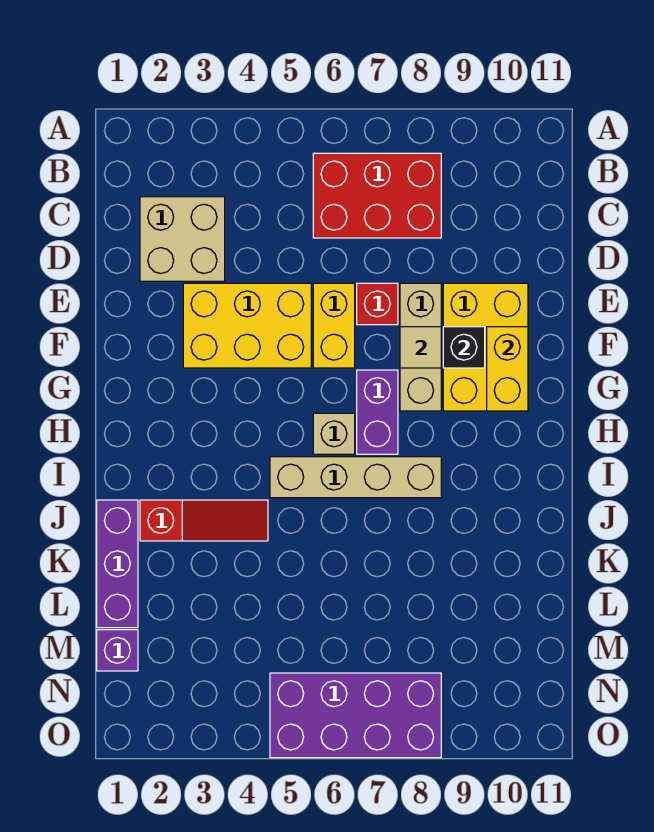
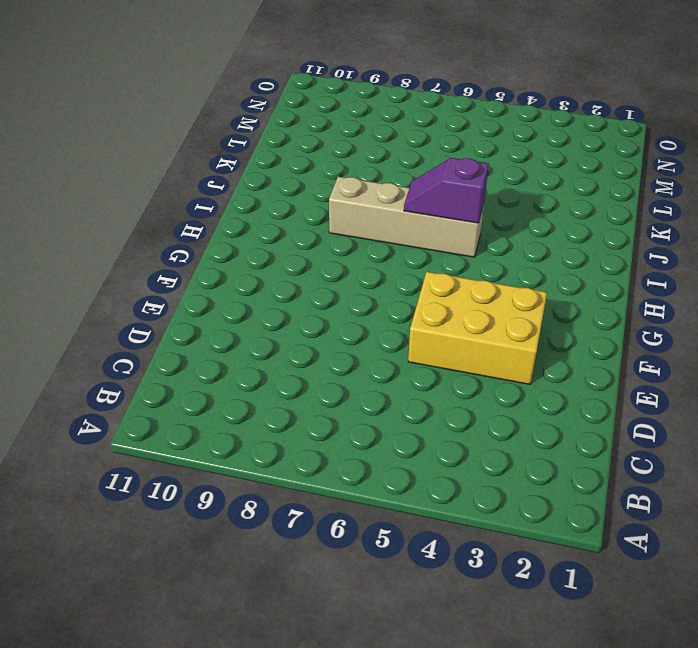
purple 1x2 slope [404,158,489,223] -> none
none -> red 2x3 brick [313,153,441,238]
none -> tan 2x2 brick [140,197,225,281]
none -> yellow 1x2 brick [313,283,355,368]

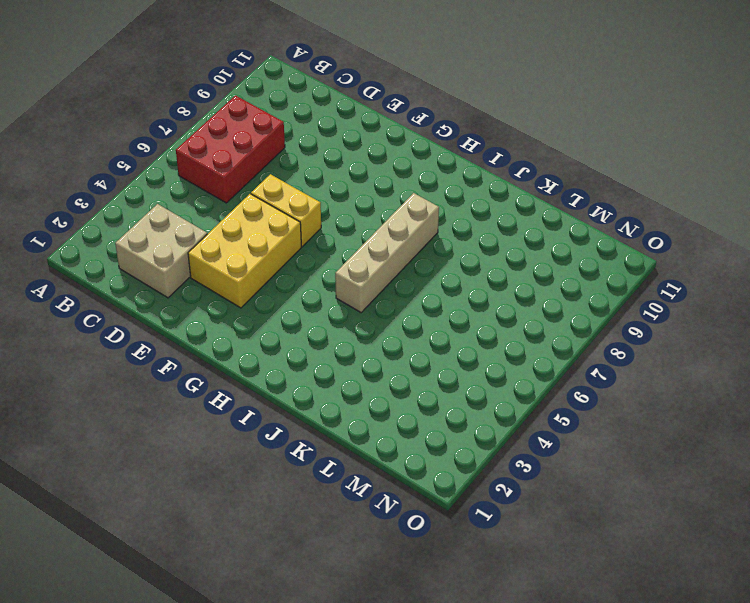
none -> red 1x1 brick [357,283,398,325]
none -> tan 1x3 brick [400,283,441,411]
none -> yellow 2x3 brick [443,283,528,411]

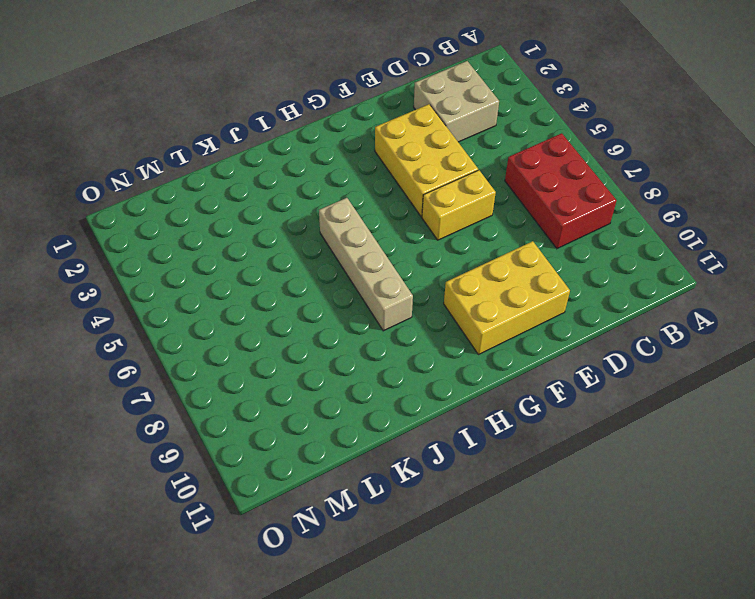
none -> red 1x1 brick [357,283,398,325]
none -> tan 1x3 brick [400,283,441,411]
none -> purple 1x2 brick [357,370,398,454]

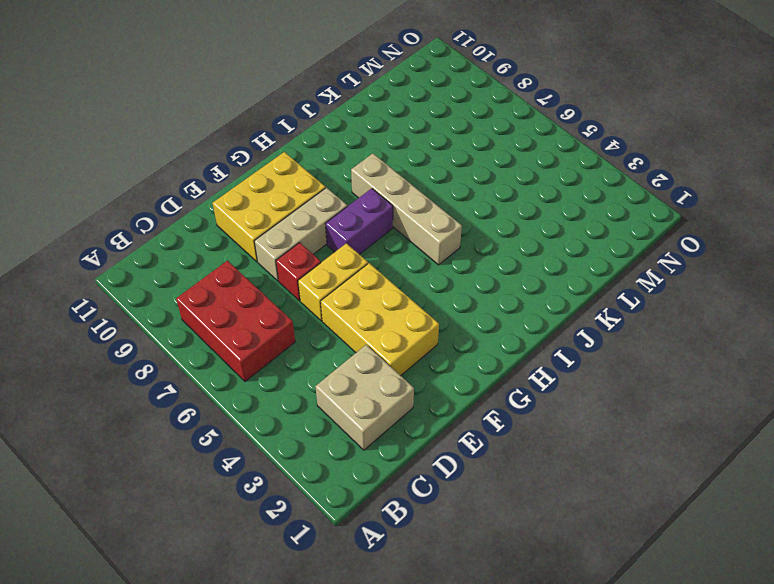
none -> tan 1x1 brick [313,413,355,454]
none -> purple 1x3 brick [97,500,138,628]
none -> red 1x3 slope [140,500,268,541]

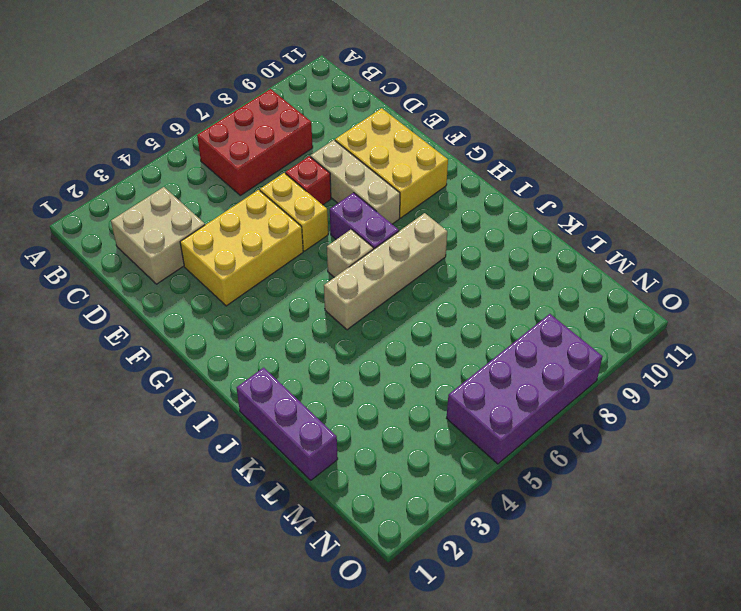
none -> red 1x3 slope [140,500,268,541]
none -> purple 1x1 brick [97,630,138,671]
none -> tan 1x1 tile [400,327,441,368]

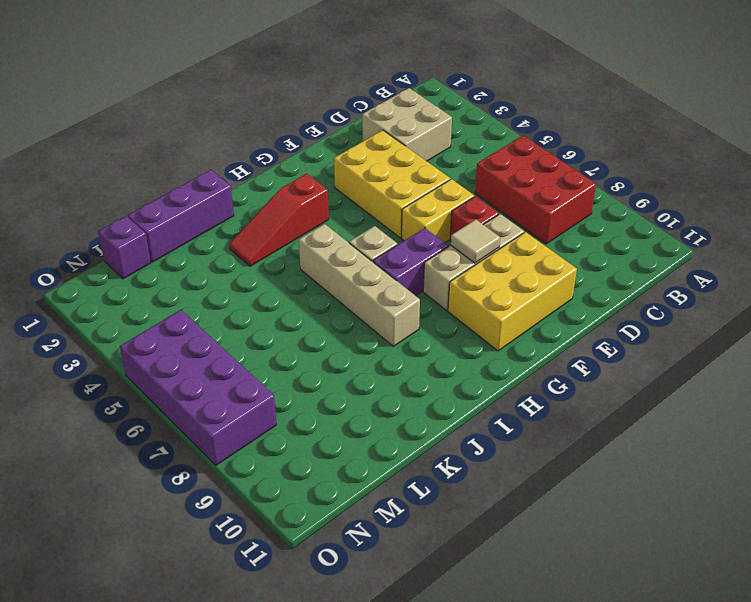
red 1x3 slope [229,174,329,266] -> red 1x3 slope turned to [140,500,268,541]
none -> black 1x1 brick [443,327,485,368]
none -> yellow 1x2 brick [487,327,528,411]

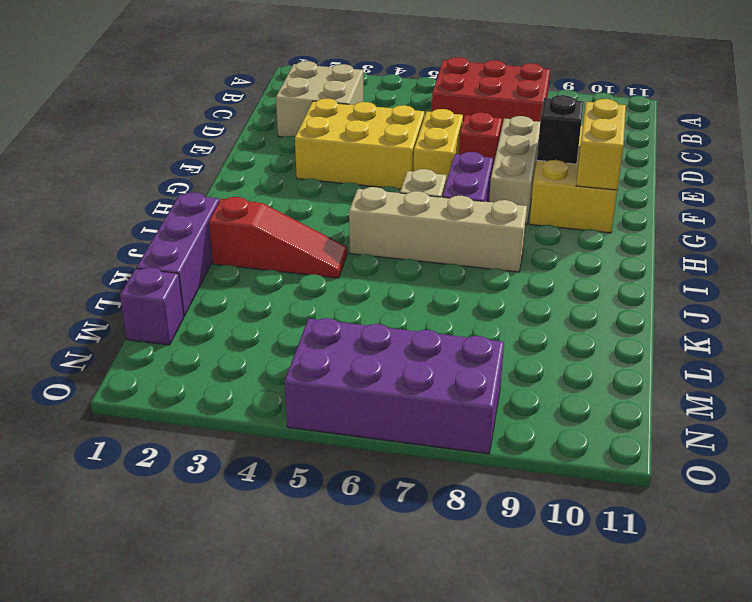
none -> tan 1x1 tile [400,327,441,368]

